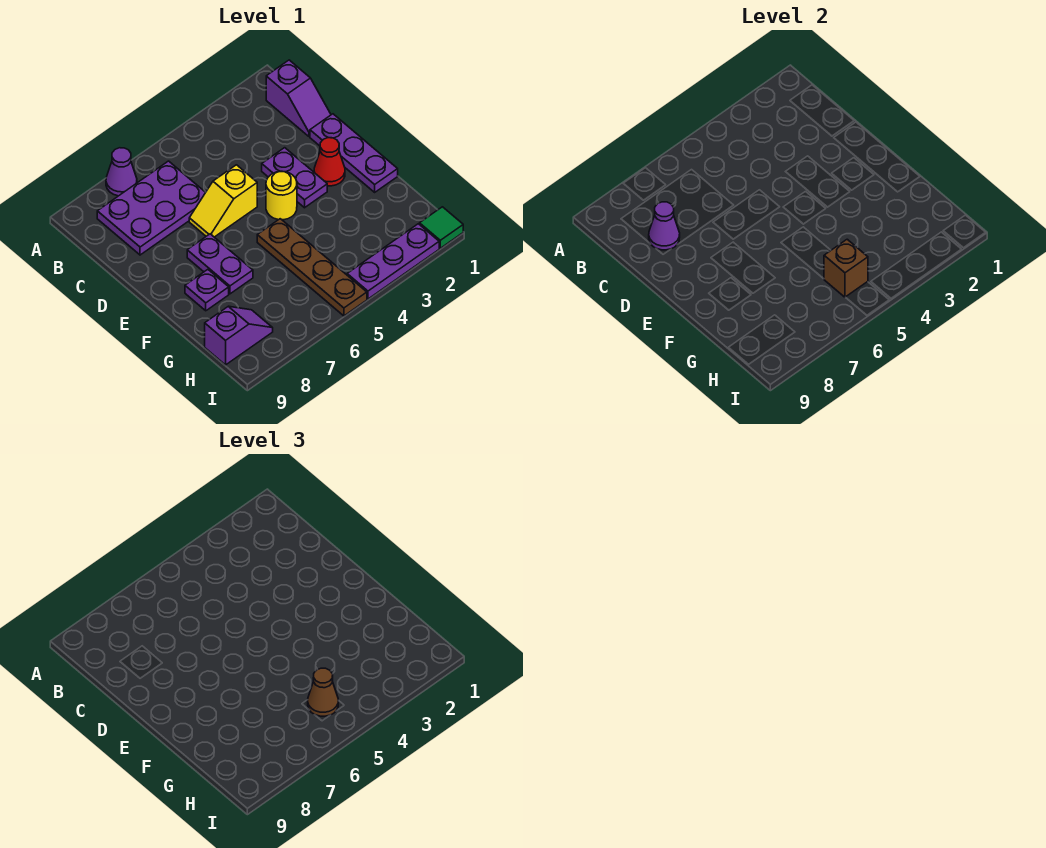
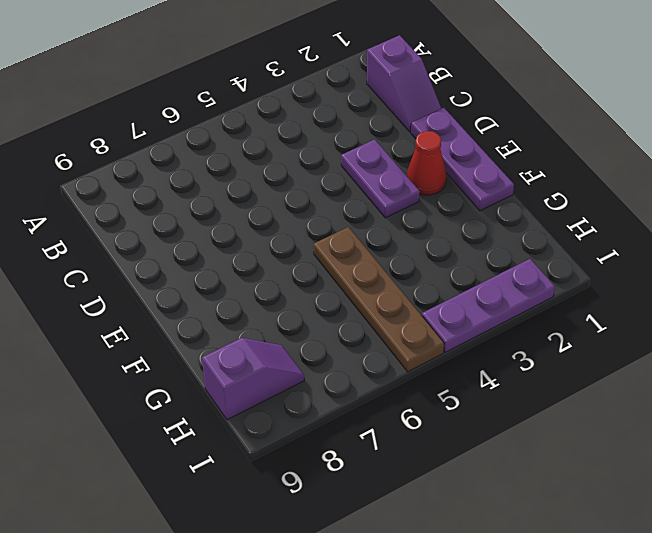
none -> purple 1x1 cone [106,148,137,196]
none -> purple 2x3 plate [97,161,206,255]
none -> yellow 1x2 slope [189,165,257,237]

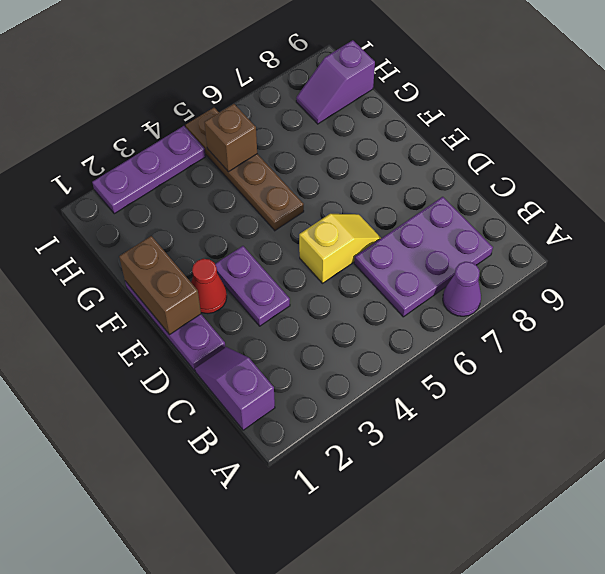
brown 1x2 brick [119,236,201,335] -> none
none -> yellow 1x1 round brick [266,171,297,220]
none -> purple 1x2 plate [187,234,253,294]
none -> purple 1x1 plate [185,270,229,311]

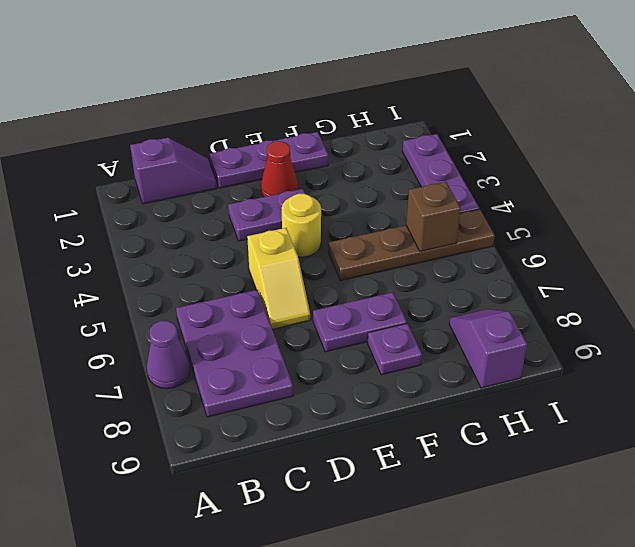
none -> green 1x1 tile [420,207,463,248]
none -> purple 1x1 cone [649,202,680,250]
none -> brown 1x1 cone [308,668,338,716]

